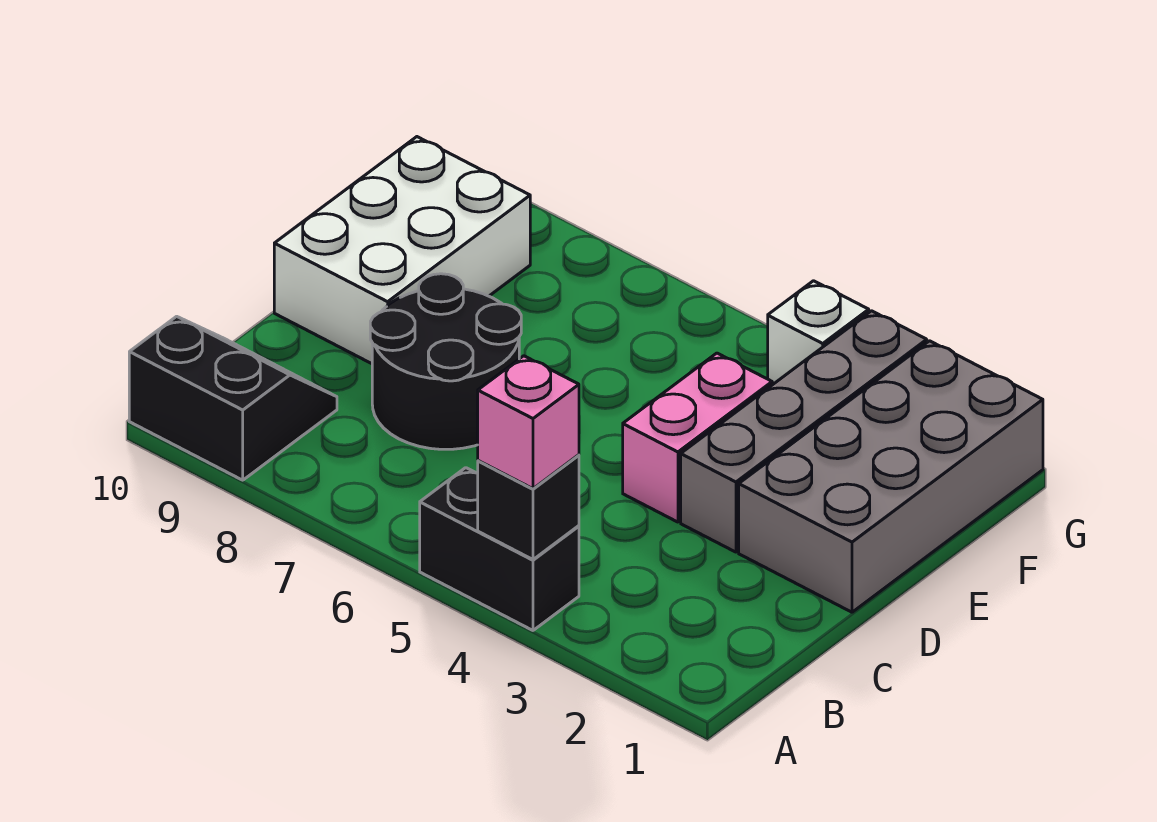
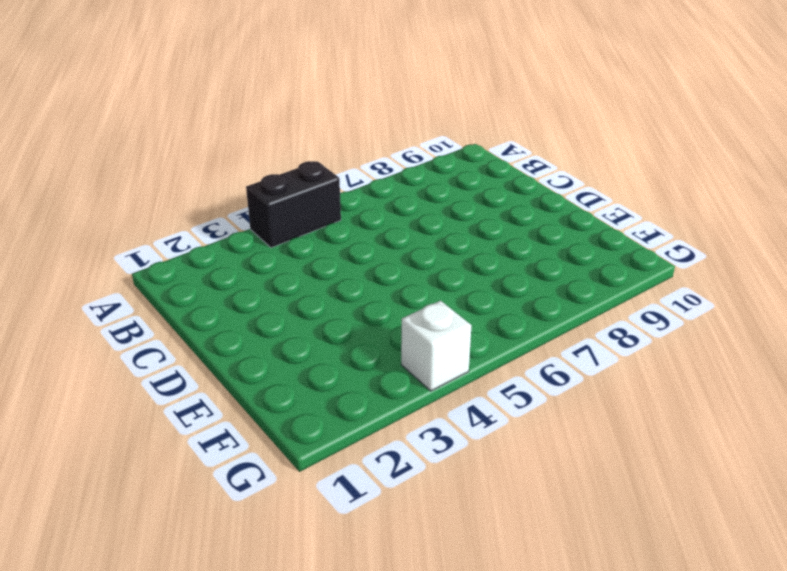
none -> black 2x2 slope [129,316,337,480]
none -> black 2x2 round brick [370,274,521,449]

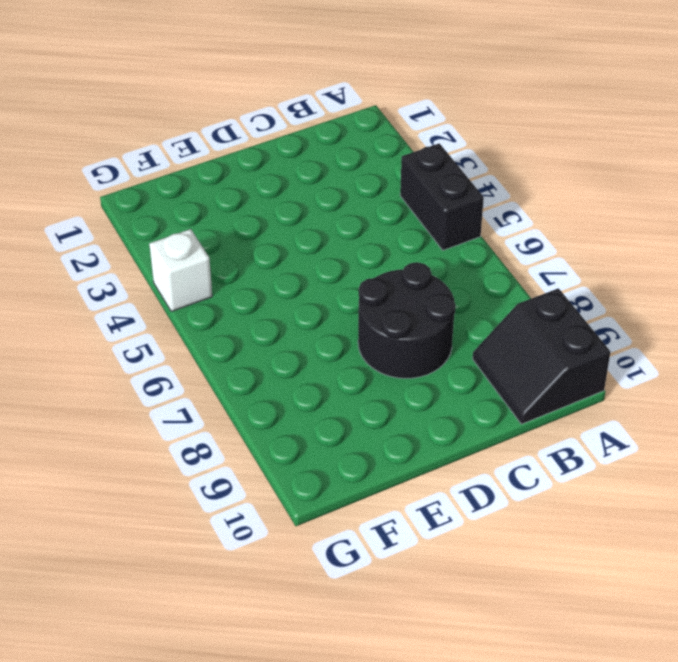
none -> grey 2x4 brick [739,341,1043,612]
none -> grey 1x4 brick [681,311,927,552]

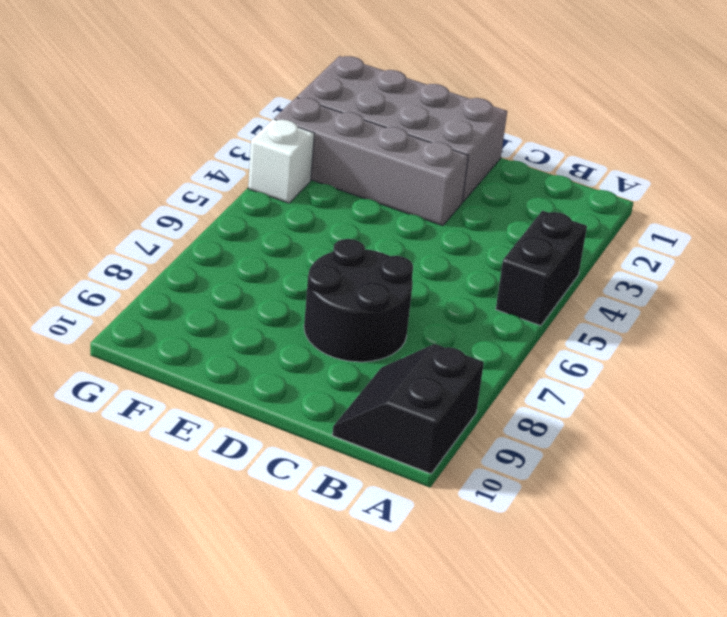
none -> pink 1x2 brick [623,353,772,522]
none -> white 2x3 brick [274,137,530,364]

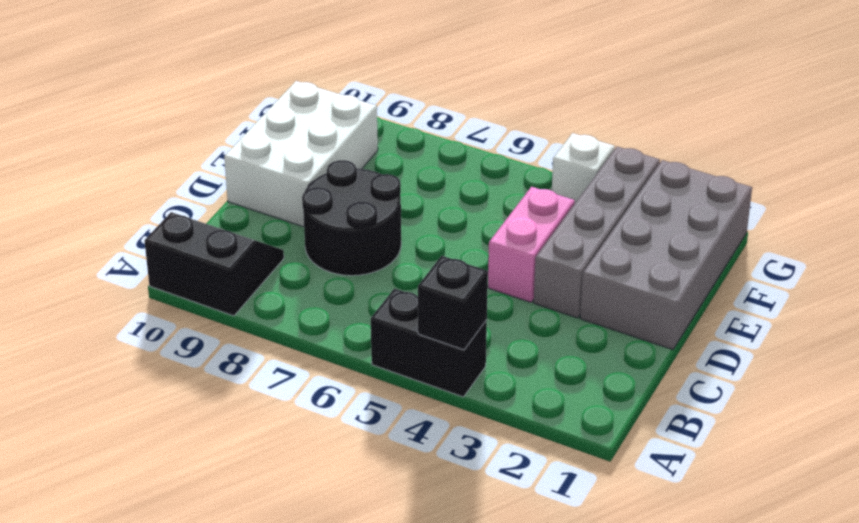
none -> pink 1x1 brick [478,356,579,489]

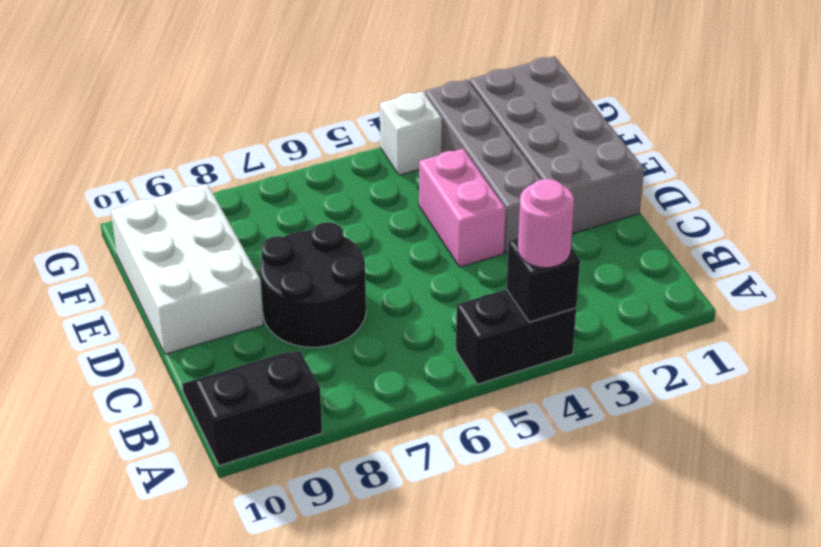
pink 1x1 round brick [518,179,574,268] -> pink 1x1 brick [478,356,579,489]

